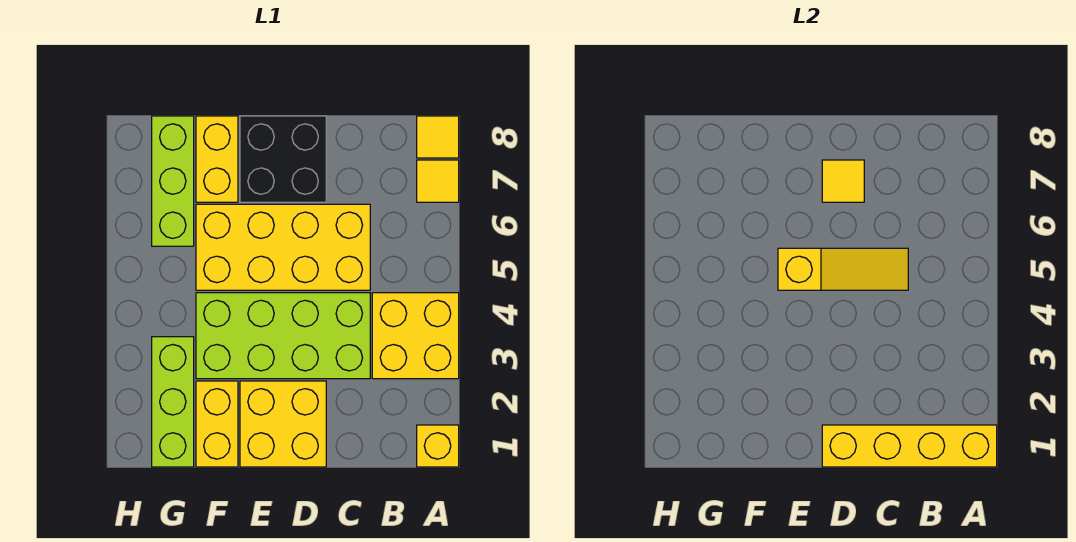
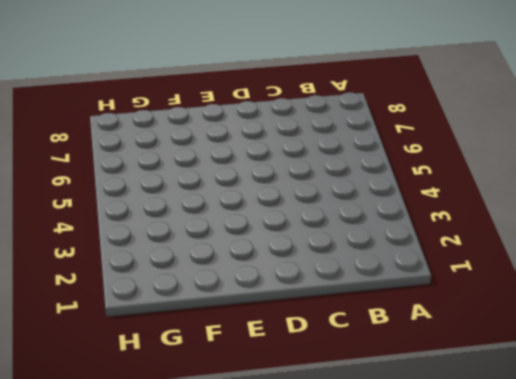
none -> yellow 1x1 brick [417,425,459,467]
none -> yellow 2x2 brick [372,293,459,379]
none -> yellow 1x1 tile [417,160,459,202]

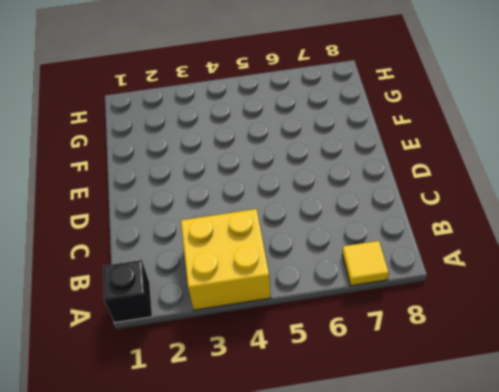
black 1x1 brick [103,260,152,323] -> yellow 1x1 brick [417,425,459,467]
none -> yellow 1x1 tile [417,116,459,158]
none -> lime 2x4 brick [196,293,370,379]
none -> yellow 2x4 brick [196,204,370,290]

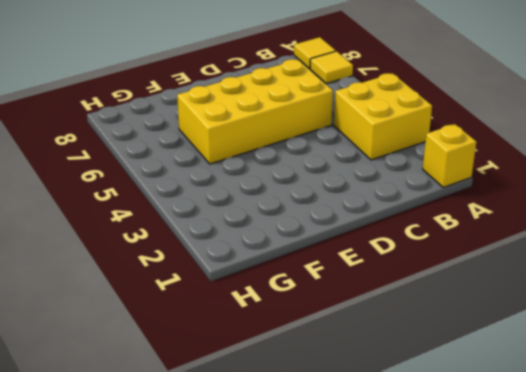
none -> lime 2x4 brick [196,293,370,379]
none -> yellow 2x2 brick [240,381,326,467]
none -> black 2x2 brick [240,116,326,202]

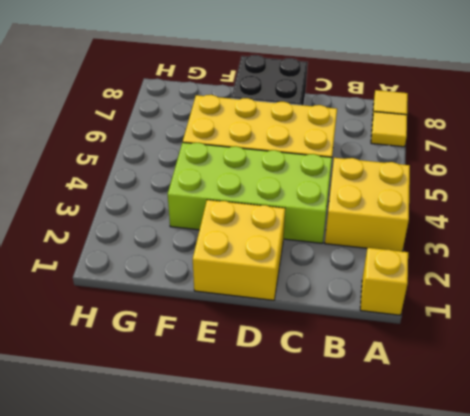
none -> yellow 1x2 brick [196,381,238,467]
none -> yellow 1x2 brick [196,116,238,202]
none -> lime 1x3 brick [152,337,194,467]

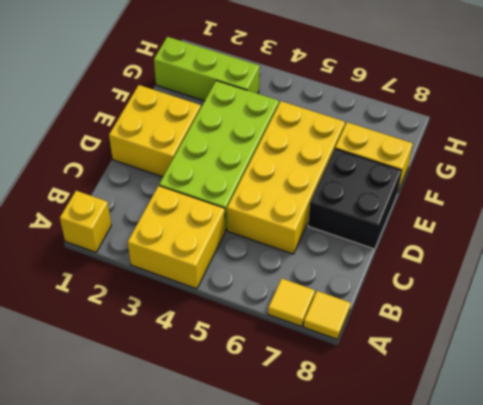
none -> yellow 1x2 brick [196,381,238,467]
none -> lime 1x3 brick [152,116,194,246]
none -> yellow 1x4 brick [822,425,997,467]

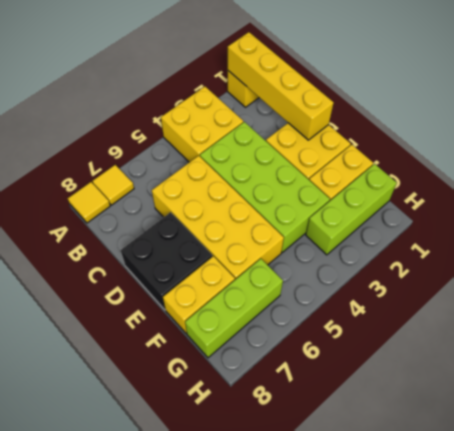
none -> yellow 1x3 slope [778,248,908,290]
none -> yellow 1x1 tile [822,160,864,202]

